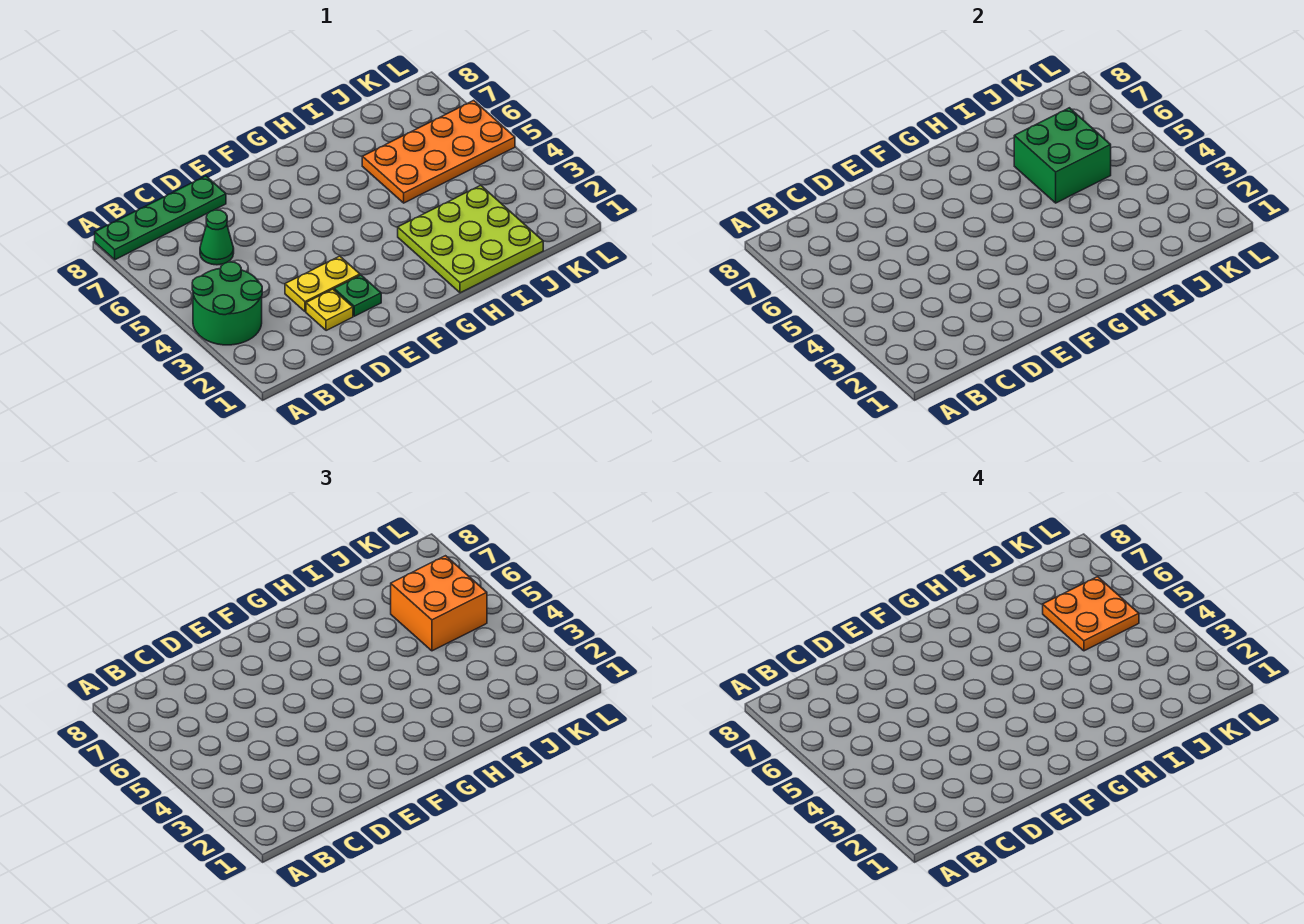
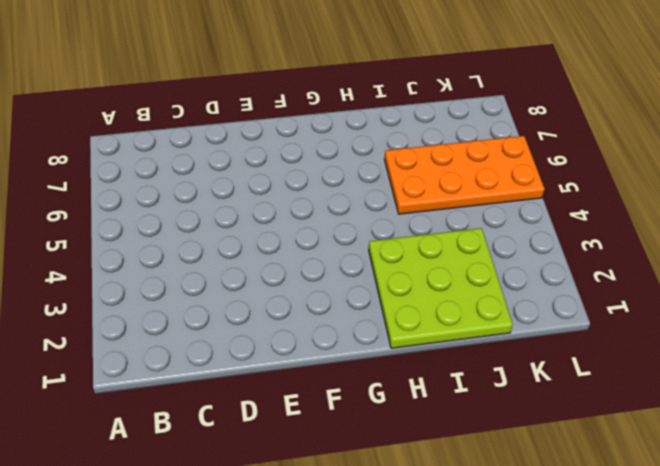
none -> green 2x2 round brick [192,262,262,345]
none -> green 1x4 plate [95,176,226,260]

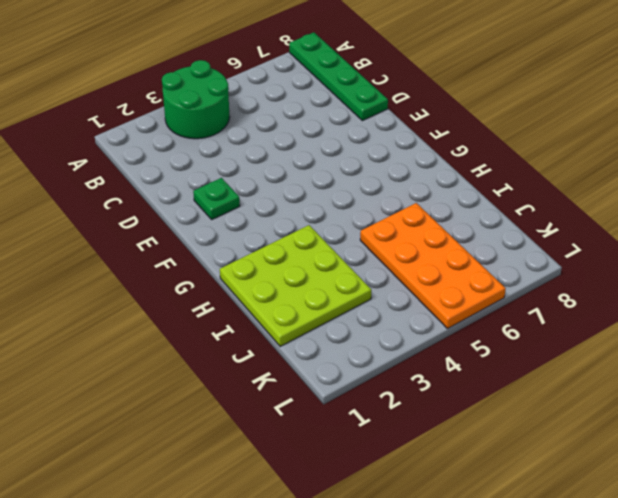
none -> green 1x1 cone [200,210,234,265]
none -> yellow 1x1 plate [306,289,353,331]

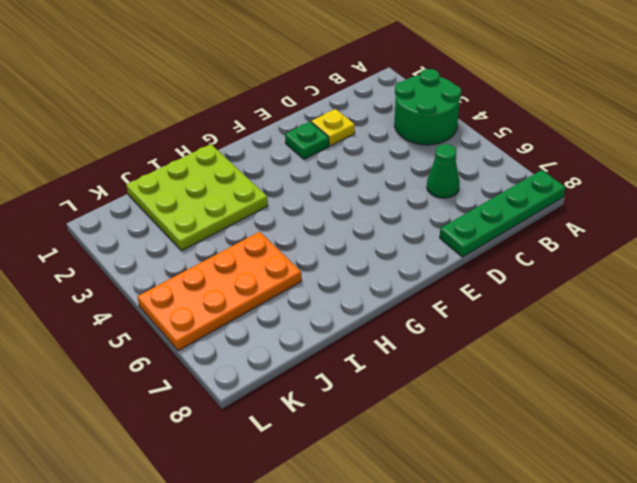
none -> yellow 1x2 plate [285,256,360,312]
none -> green 2x2 brick [1014,108,1111,203]

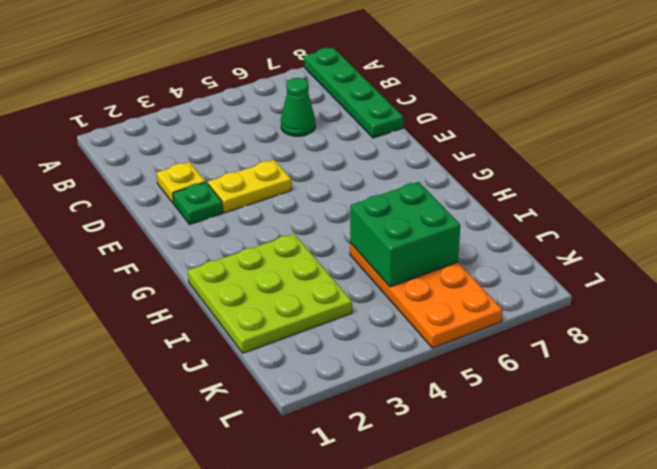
yellow 1x2 plate [208,160,291,213] -> yellow 1x2 plate turned to [285,256,360,312]
none -> green 2x2 round brick [192,262,262,345]
none -> orange 2x2 brick [391,556,487,651]

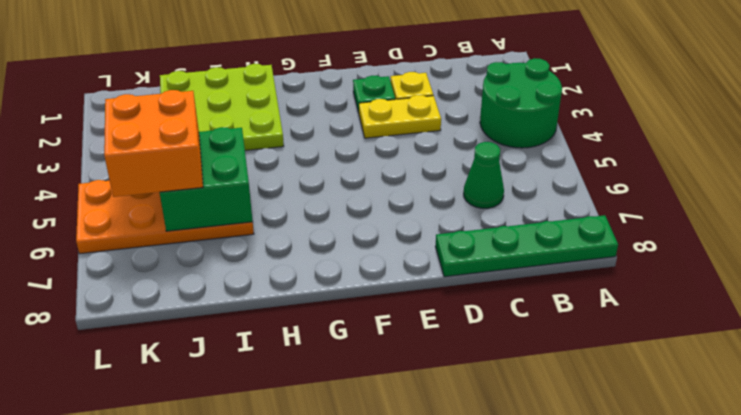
none -> orange 2x2 plate [1043,577,1139,651]

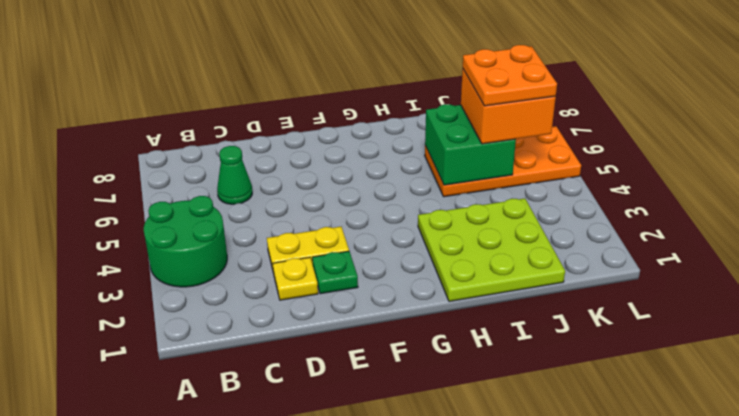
none -> green 1x4 plate [95,176,226,260]

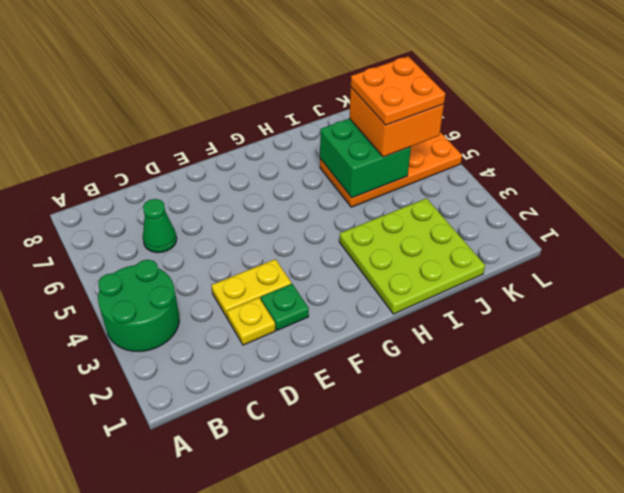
none -> green 1x4 plate [95,176,226,260]

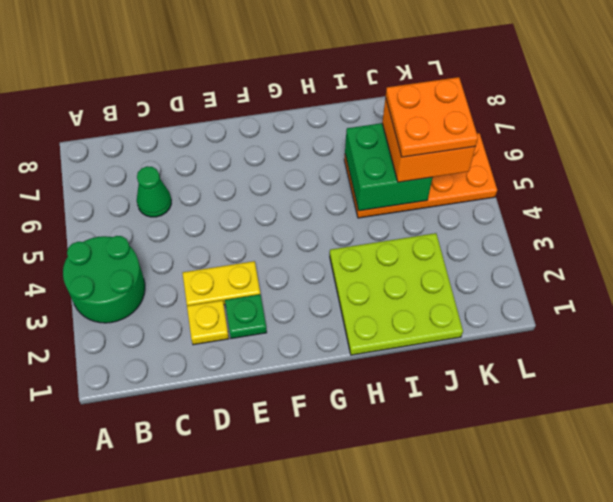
none -> green 1x4 plate [95,176,226,260]

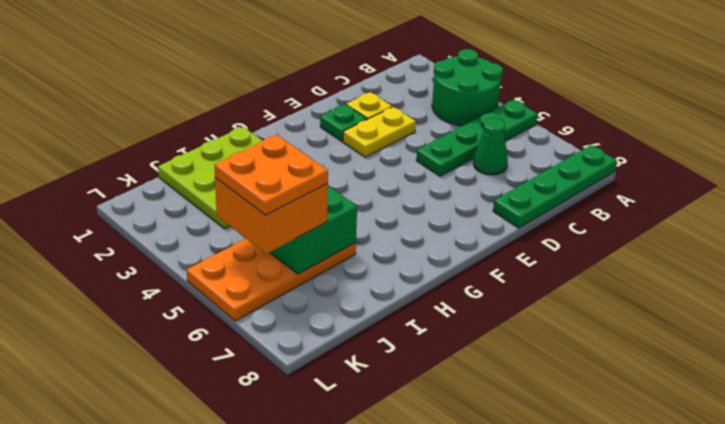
green 1x4 plate [416,100,537,176] -> none

